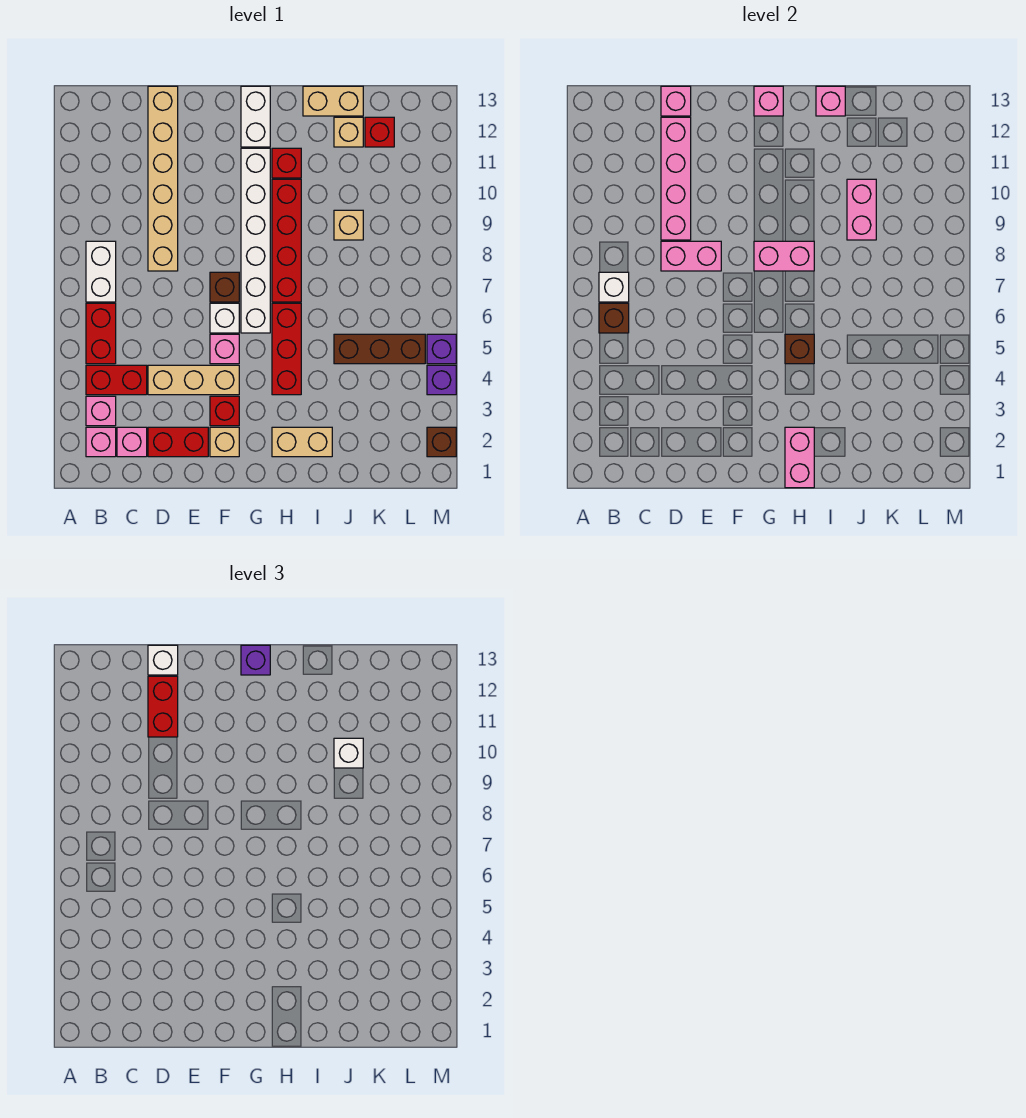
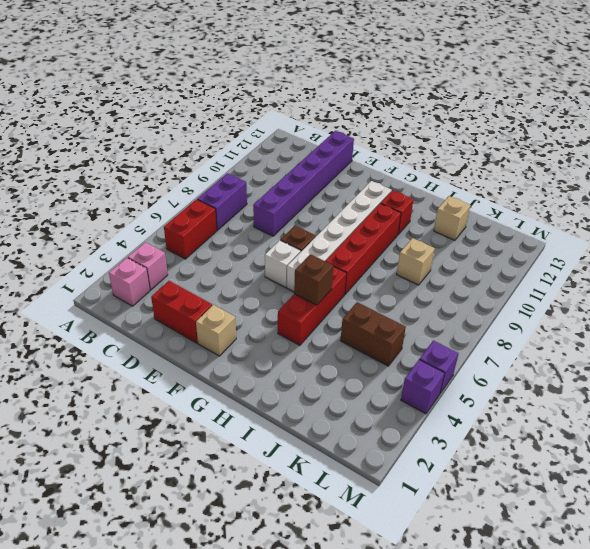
purple 1x2 brick [197,173,247,230] -> white 1x2 brick [86,241,116,302]
purple 1x6 brick [253,131,354,236] -> tan 1x6 brick [148,86,178,271]
brown 1x2 brick [340,302,406,366] -> brown 1x3 brick [334,334,425,364]
none -> red 1x2 brick [86,365,147,395]
none -> pink 1x1 brick [117,427,147,457]
none -> tan 1x3 brick [148,365,239,395]
none -> red 1x1 brick [210,396,239,426]

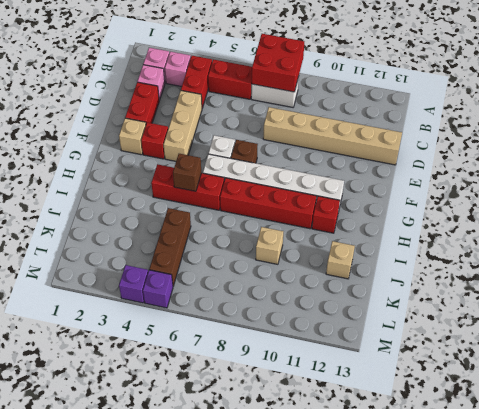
red 2x2 brick [252,34,304,92] -> white 1x1 brick [599,272,629,302]
none -> pink 1x1 brick [210,334,239,364]
none -> white 1x2 brick [241,86,270,147]
none -> tan 1x2 brick [272,427,332,457]
none -> tan 1x2 brick [303,86,363,116]

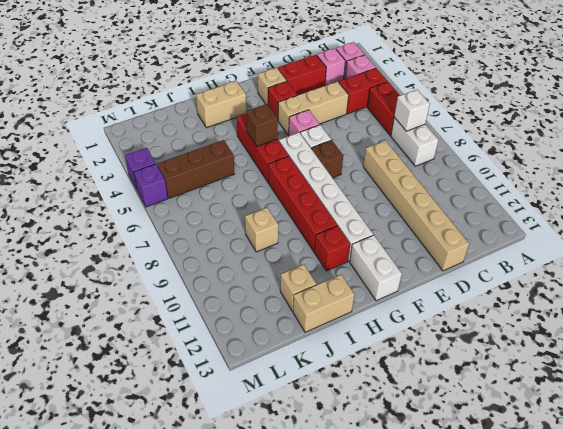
none -> red 1x1 brick [365,117,394,147]
none -> brown 1x1 brick [427,427,456,457]
none -> brown 1x1 brick [599,303,629,333]
none -> pink 1x2 brick [661,241,721,271]

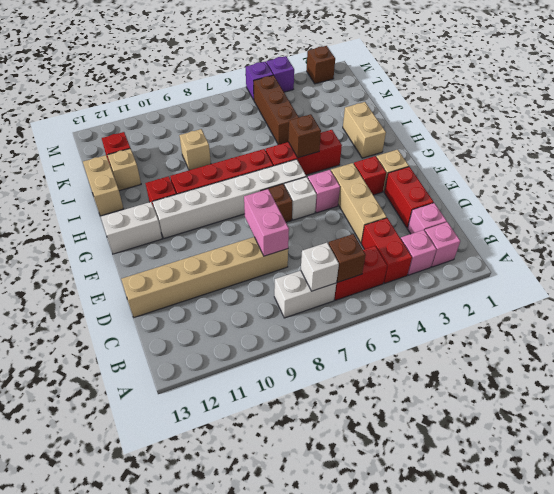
none -> pink 1x4 brick [661,117,691,240]
none -> pink 1x1 brick [661,86,691,116]
none -> pink 1x2 brick [754,241,814,271]
none -> pink 1x1 brick [754,86,783,116]

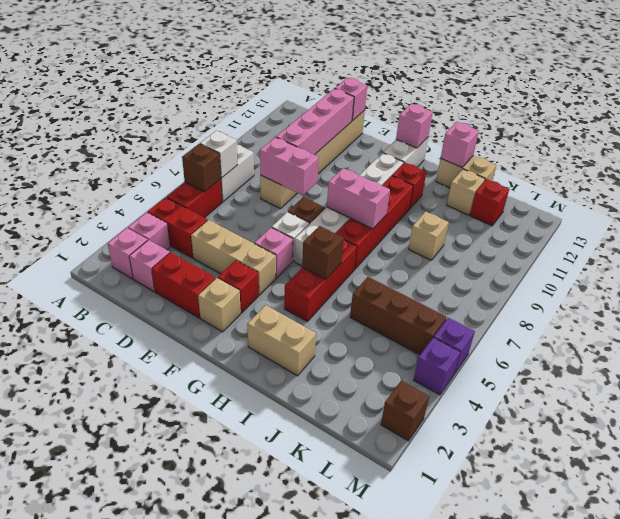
none -> pink 1x2 brick [785,427,814,488]
none -> pink 1x2 brick [847,179,876,240]
none -> red 1x2 brick [148,676,178,737]
none -> white 1x1 brick [148,645,178,675]

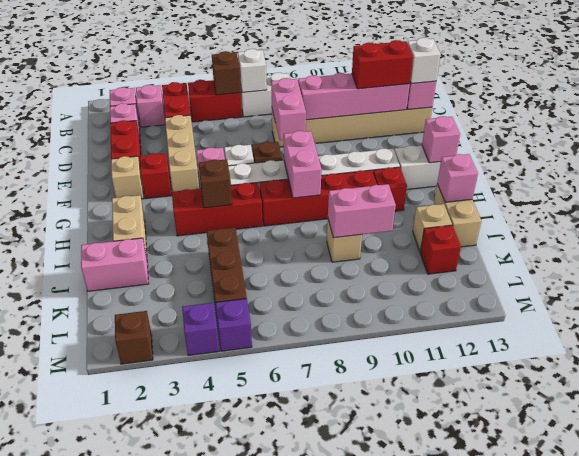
pink 1x2 brick [81,238,149,291] -> pink 1x2 brick moved to [785,427,814,488]
none -> purple 1x1 brick [241,645,270,675]
none -> white 1x1 brick [334,738,363,768]

